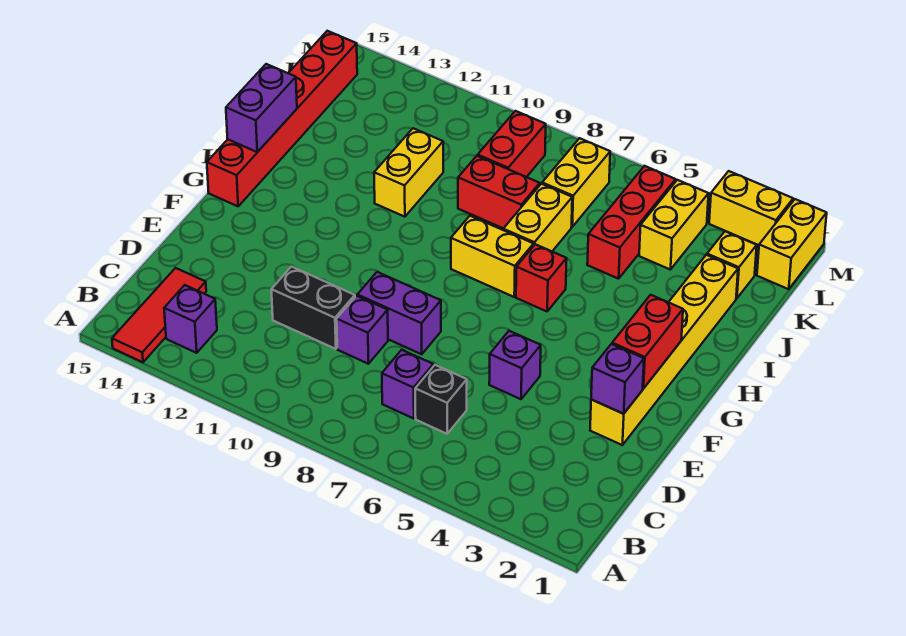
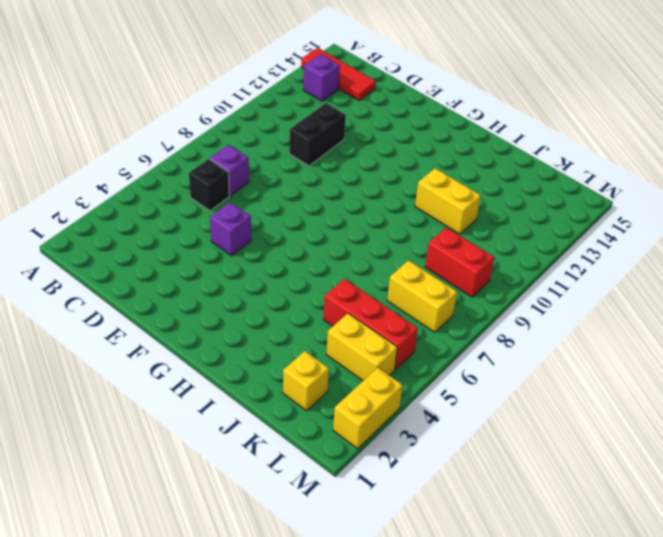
none -> purple 1x1 brick [337,296,388,364]
none -> yellow 1x6 brick [590,255,738,445]
none -> purple 1x2 brick [357,272,441,354]

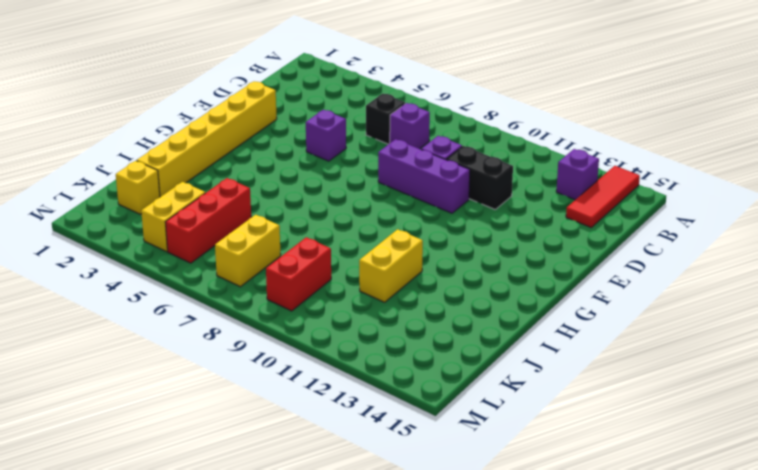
purple 1x3 brick [378,139,470,213] -> purple 1x2 brick [357,272,441,354]
none -> red 1x6 brick [207,31,357,206]
none -> red 1x1 brick [516,244,567,311]
none -> yellow 1x2 brick [451,216,534,297]

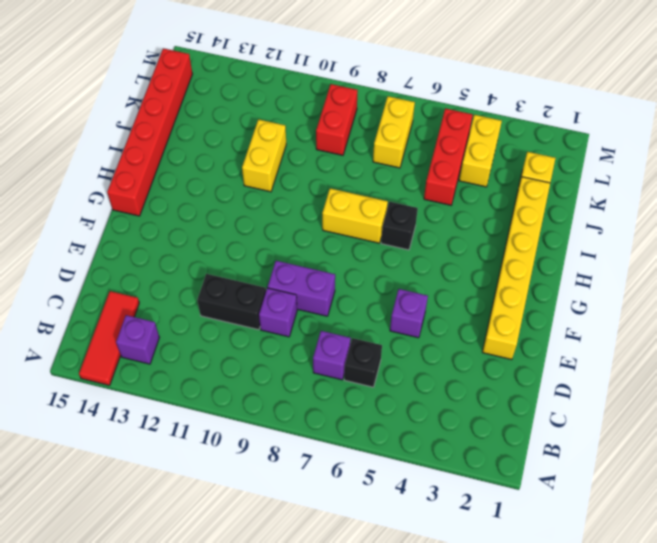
black 1x1 brick [381,202,418,250] -> red 1x1 brick [516,244,567,311]
none -> yellow 1x2 brick [503,184,572,251]
none -> red 1x2 brick [458,156,540,229]
none -> yellow 1x2 brick [757,199,827,289]

